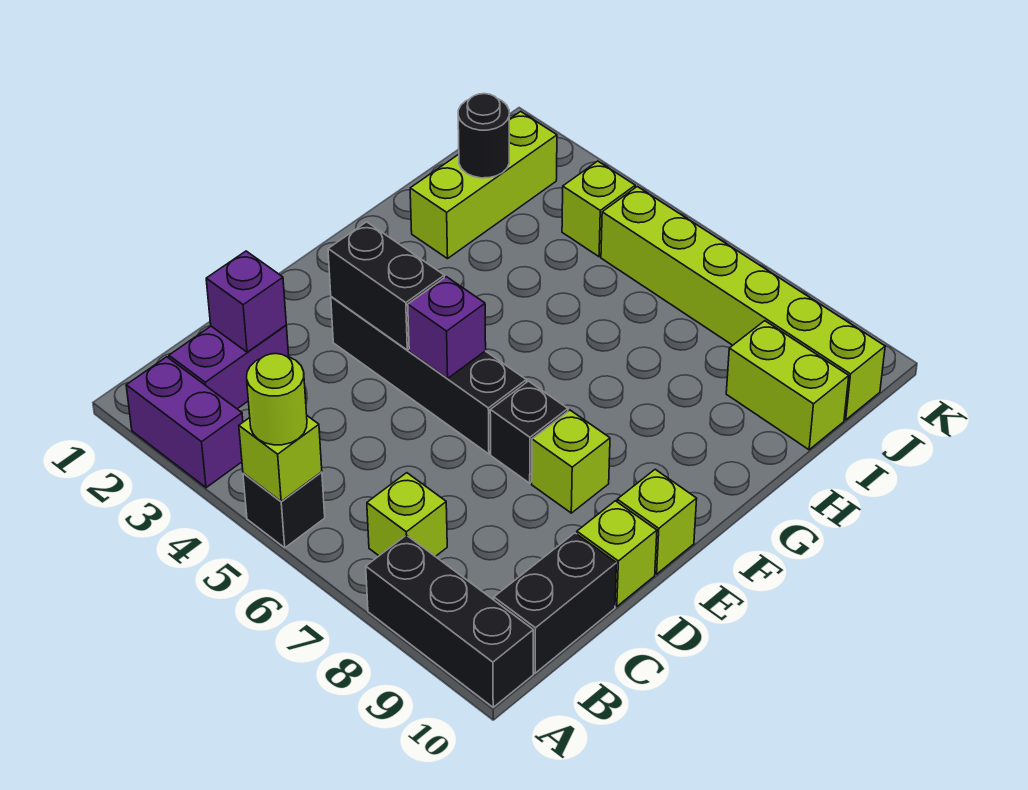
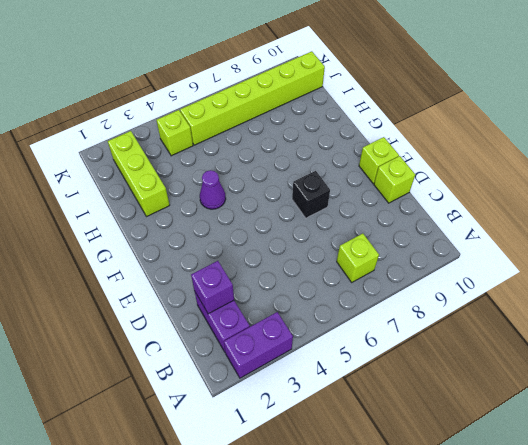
purple 1x1 cone [200,170,226,209] -> none
none -> black 1x1 brick [243,472,325,548]
none -> black 1x3 brick [366,535,533,707]
none -> black 1x2 brick [494,533,616,673]

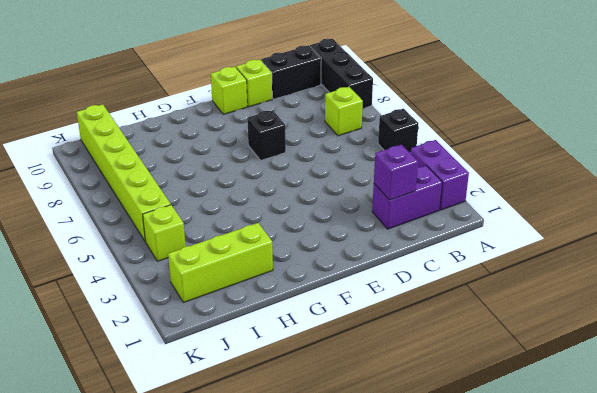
none -> black 1x4 brick [331,297,526,454]
none -> lime 1x1 brick [532,410,610,513]
none -> lime 1x2 brick [726,321,849,450]

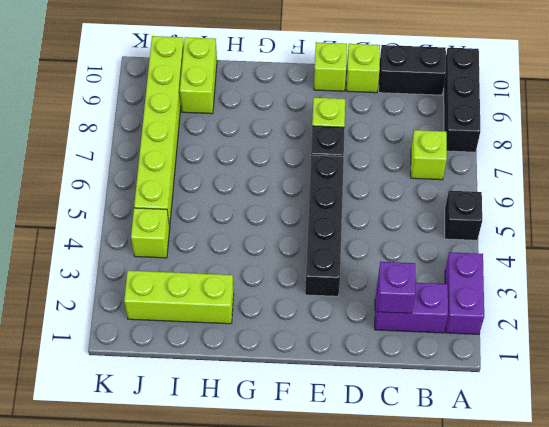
none -> lime 1x1 brick [239,416,322,502]
none -> black 1x2 brick [328,222,444,350]
none -> purple 1x1 brick [408,277,486,378]

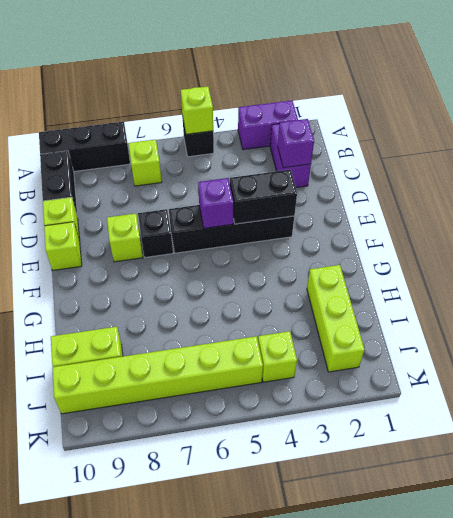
none -> black 1x1 round brick [458,94,509,178]
none -> lime 1x1 round brick [247,354,307,445]

